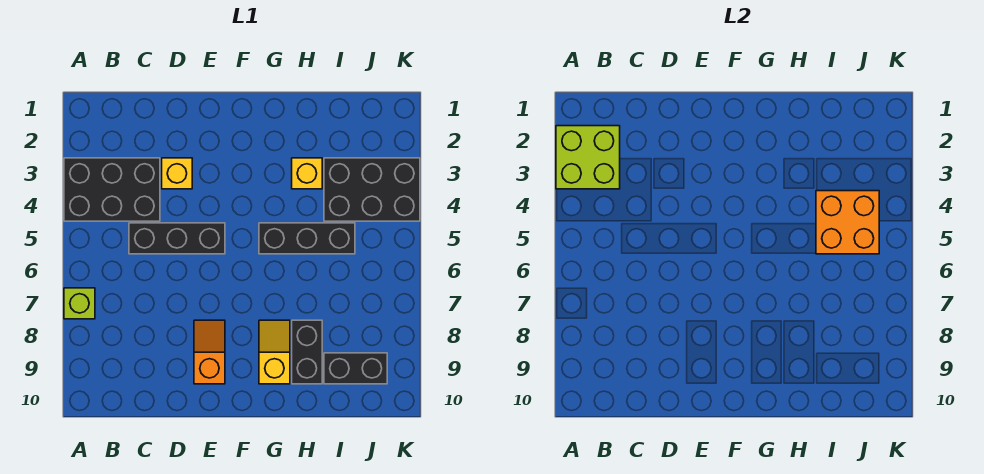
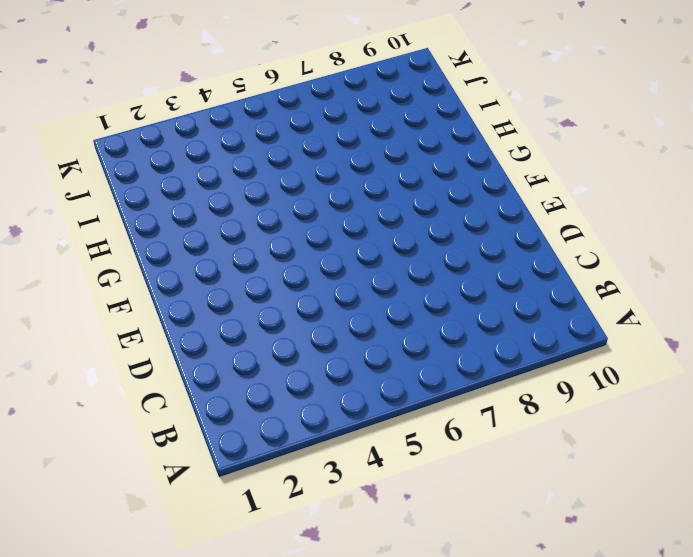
none -> black 2x3 brick [64,158,160,221]
none -> lime 1x1 brick [64,288,95,319]
none -> black 1x3 brick [129,223,225,254]

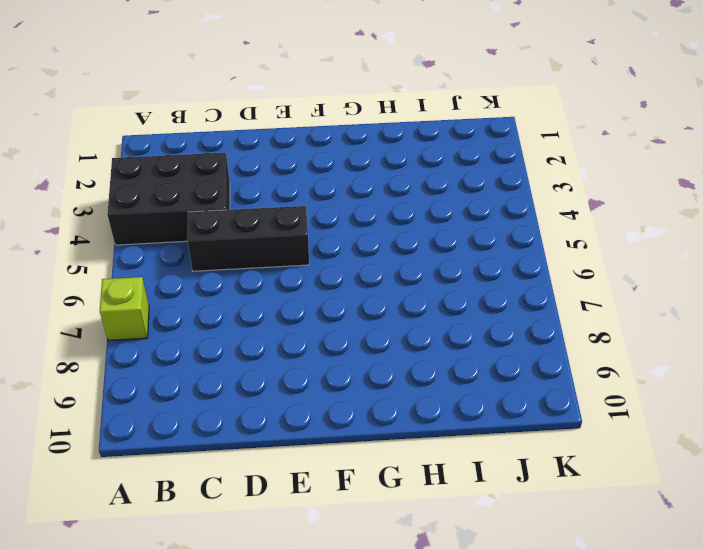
none -> yellow 1x1 brick [162,158,192,189]
none -> orange 1x2 slope [194,320,225,384]
none -> black 1x3 brick [259,223,355,254]

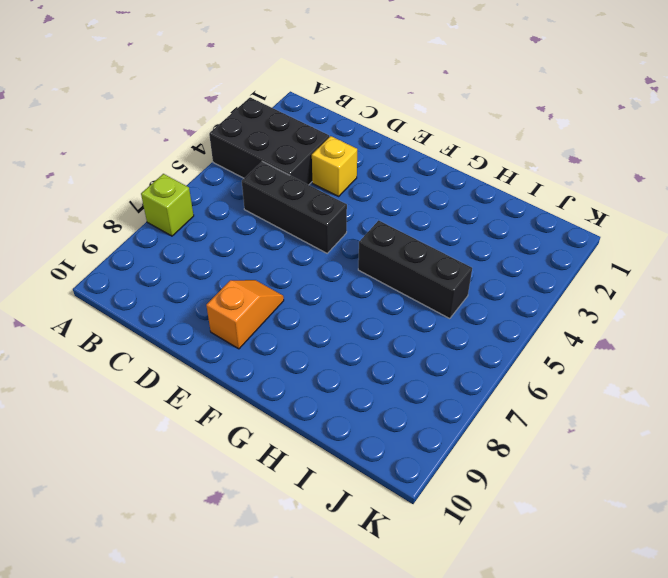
none -> yellow 1x2 slope [259,320,290,384]
none -> yellow 1x1 brick [292,158,322,189]
none -> black 1x2 brick [292,320,322,384]

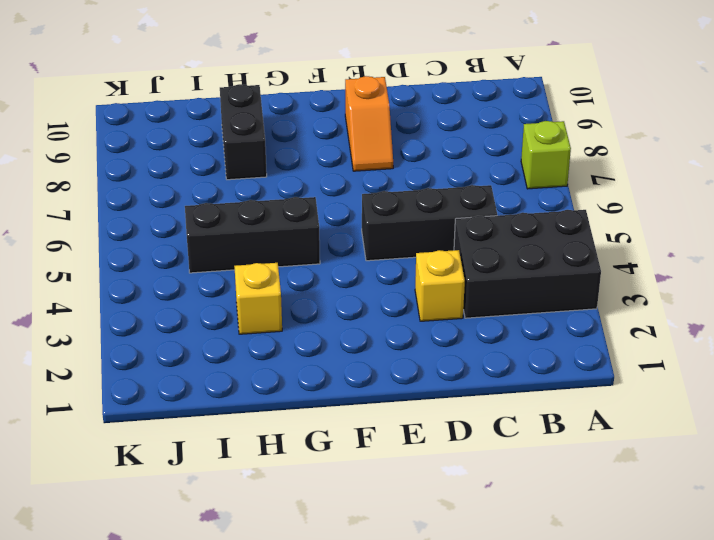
none -> yellow 1x2 slope [259,320,290,384]
none -> black 2x3 brick [324,158,420,221]
none -> black 1x2 brick [324,353,387,384]

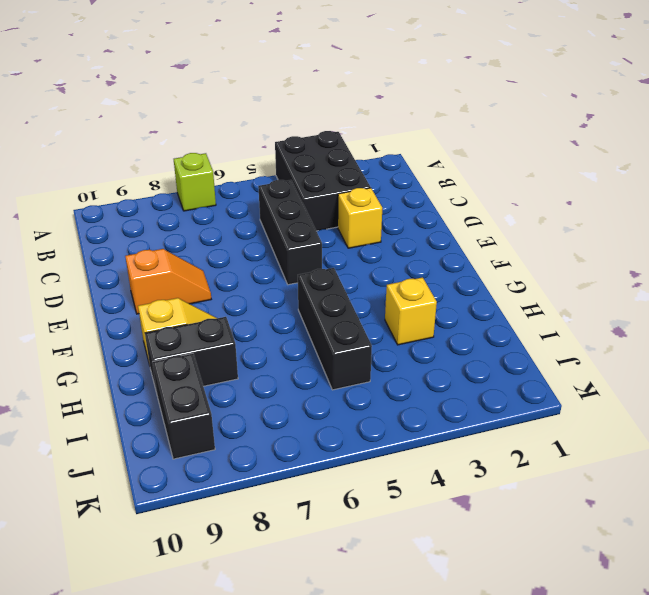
none -> black 2x3 brick [324,158,420,221]
none -> lime 2x2 brick [556,126,620,189]
none -> orange 2x2 brick [816,191,879,254]

